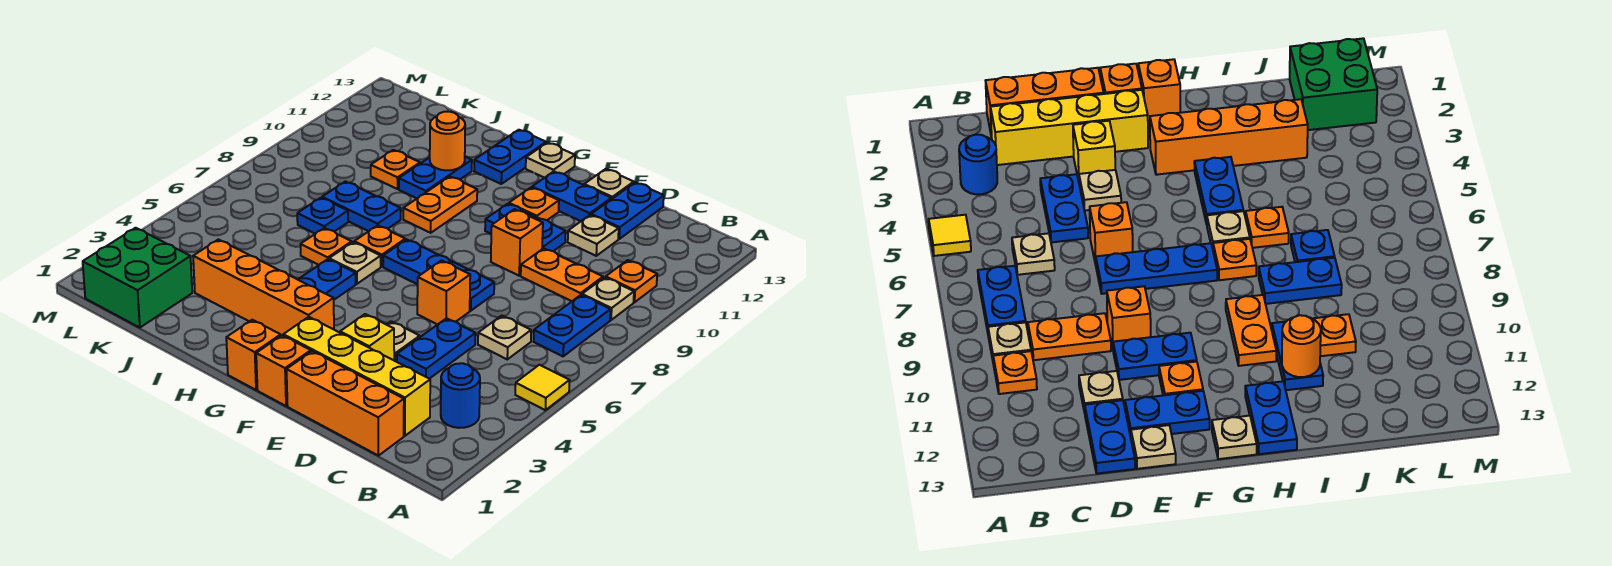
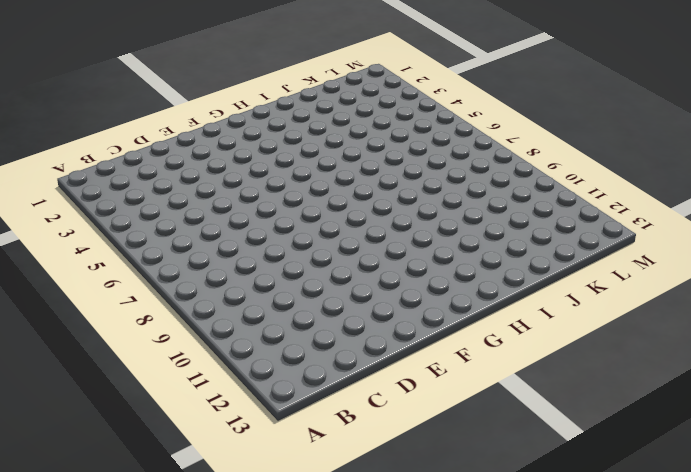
none -> yellow 1x1 tile [515,365,570,410]
none -> blue 1x1 round brick [441,363,480,428]
none -> blue 1x2 plate [534,295,611,356]
none -> tan 1x1 plate [582,277,634,320]

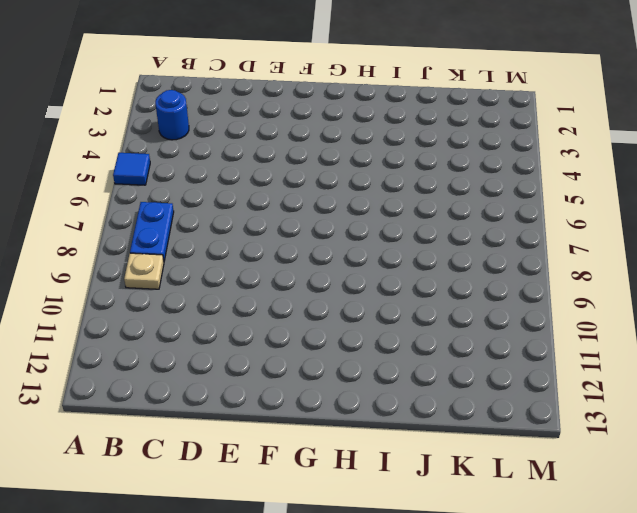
blue 1x1 tile [113,153,150,185] -> yellow 1x1 tile [515,365,570,410]
none -> orange 1x1 plate [606,260,657,302]
none -> orange 1x3 brick [287,351,404,456]
none -> yellow 1x4 brick [283,317,430,436]
none -> tan 1x1 plate [478,316,531,359]

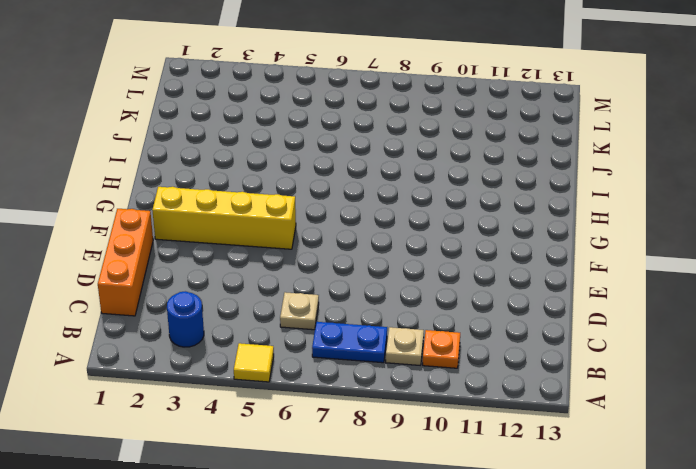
yellow 1x4 brick [152,187,296,249] -> yellow 1x4 brick turned to [283,317,430,436]
none -> orange 1x2 plate [521,248,603,301]
none -> blue 1x2 plate [397,318,476,379]
none -> tan 1x1 plate [568,215,619,256]
none -> blue 1x2 plate [591,182,664,239]

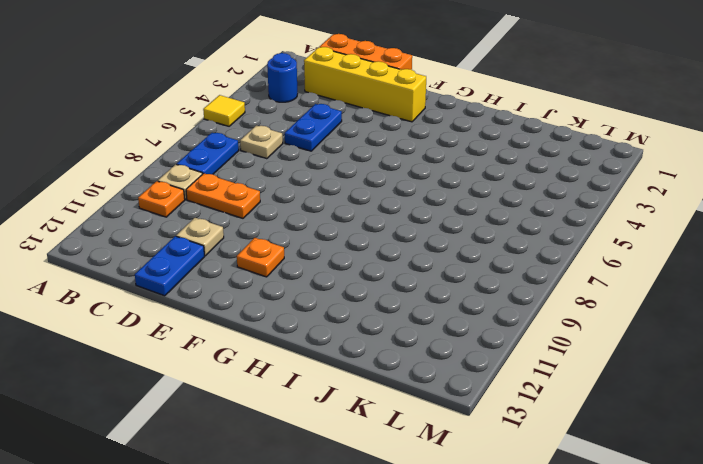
none -> yellow 1x1 brick [340,314,394,360]
none -> tan 1x1 plate [386,321,420,362]
none -> orange 1x1 brick [417,260,470,325]
none -> blue 1x3 plate [383,239,494,311]

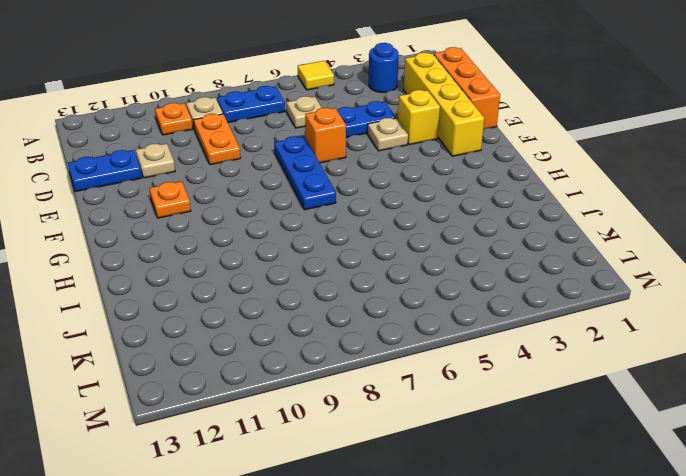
none -> orange 1x1 brick [491,209,543,276]
none -> blue 1x2 plate [485,204,566,251]
none -> blue 1x2 plate [532,171,611,221]
none -> tan 1x1 plate [584,169,634,199]

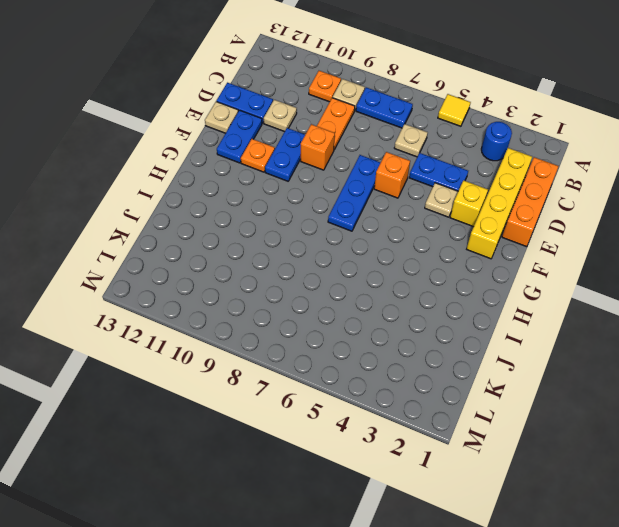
none -> orange 1x1 brick [256,335,311,406]
none -> orange 1x1 brick [226,320,281,390]
none -> orange 1x4 brick [193,239,334,336]
none -> tan 1x1 plate [526,143,575,178]

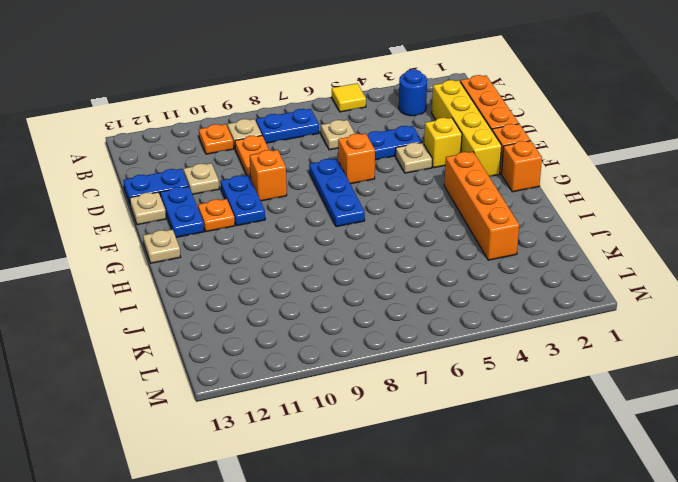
none -> blue 1x2 plate [298,259,356,300]
none -> tan 1x1 plate [329,242,381,284]
none -> orange 1x1 plate [354,225,405,267]
none -> orange 1x2 plate [403,177,477,233]

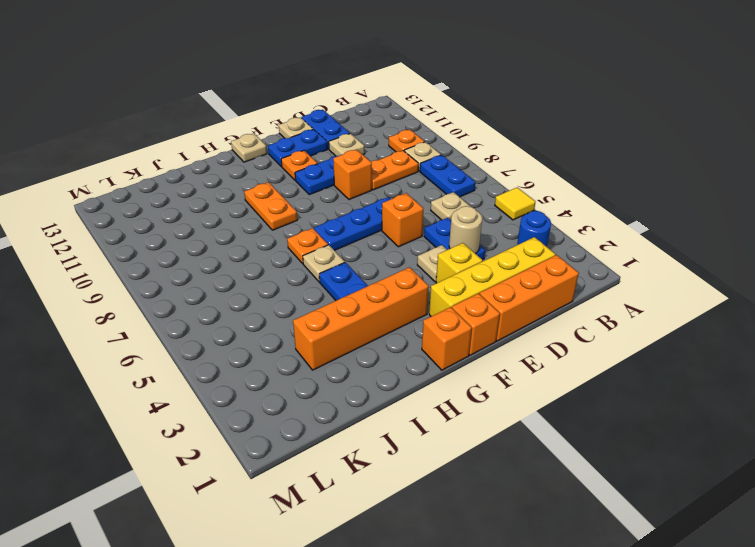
tan 1x1 round brick [449,206,482,254] -> none
none -> blue 1x2 plate [474,130,546,184]
none -> orange 1x1 plate [300,228,352,265]
none -> blue 1x2 plate [322,182,401,231]
none -> blue 1x2 plate [399,157,472,198]

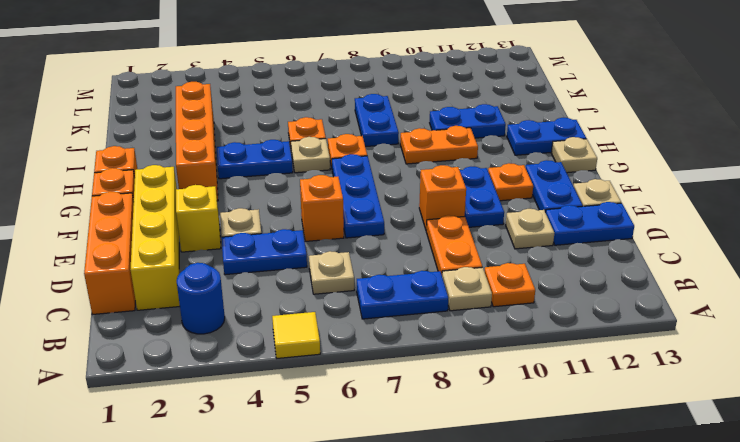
none -> blue 1x1 plate [297,198,348,234]
none -> orange 1x1 plate [371,150,420,189]
none -> green 2x2 brick [83,228,192,328]
none -> orange 1x1 round brick [430,112,465,170]

